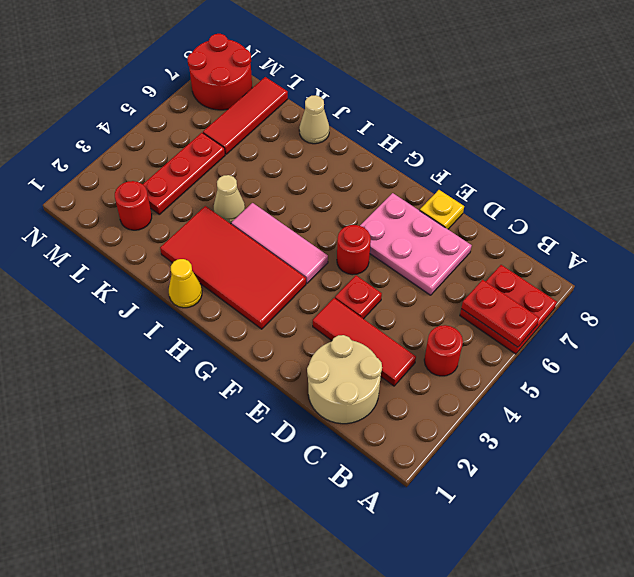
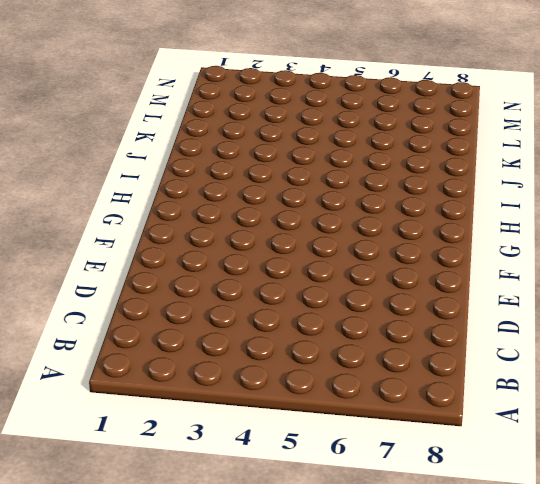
none -> red 2x2 plate [460,265,557,354]
none -> red 1x1 round brick [424,325,463,376]
none -> tan 2x2 round brick [307,335,382,424]

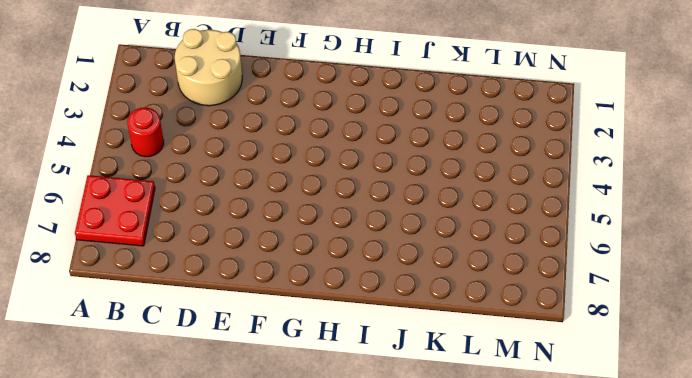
none -> red 1x3 tile [313,298,416,386]
none -> pink 2x3 plate [360,193,472,295]
none -> red 1x1 plate [335,276,382,319]

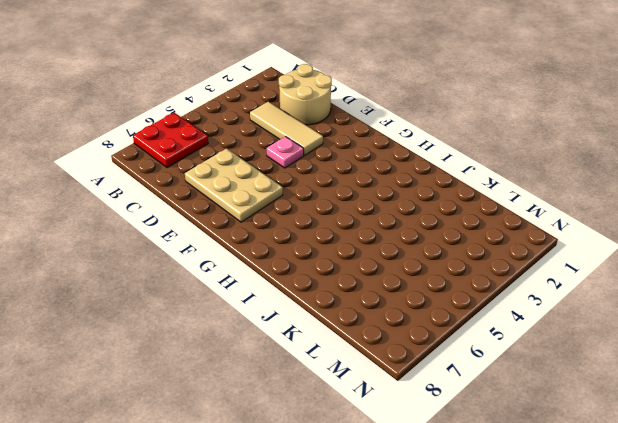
tan 1x3 tile [250,102,323,155] -> red 1x3 tile [313,298,416,386]
tan 2x3 plate [185,149,283,222] -> pink 2x3 plate [360,193,472,295]
pink 1x1 plate [267,137,304,168] -> red 1x1 plate [335,276,382,319]
none -> red 1x1 round brick [424,325,463,376]
none -> yellow 1x1 plate [420,190,464,229]
none -> red 1x1 round brick [337,225,371,275]

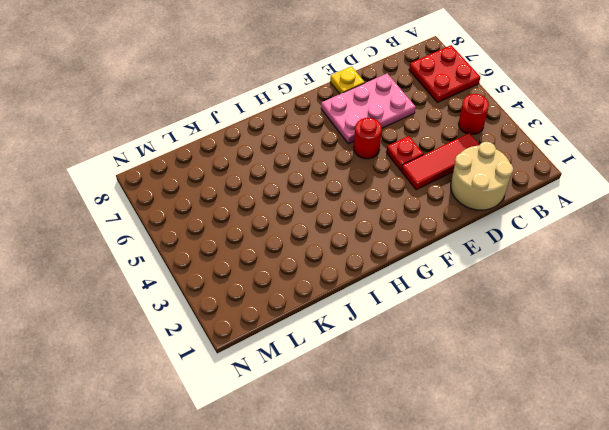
none -> red 2x4 tile [160,206,306,329]
none -> pink 1x3 tile [231,203,328,283]
none -> yellow 1x1 cone [169,259,202,308]

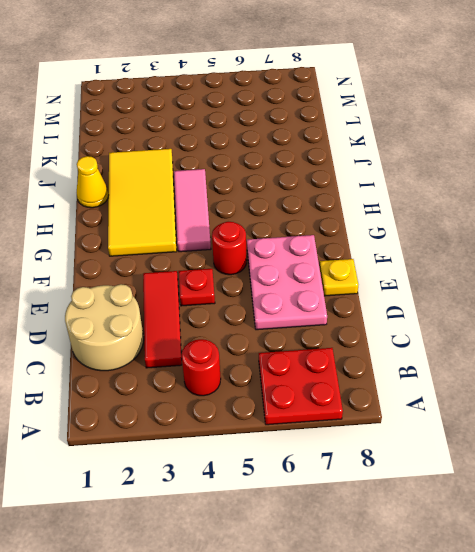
yellow 2x4 tile [108,149,177,256] -> red 2x4 tile [160,206,306,329]
none -> tan 1x1 cone [214,175,245,224]
none -> tan 1x1 cone [299,95,329,144]
none -> red 1x1 round brick [115,181,152,230]

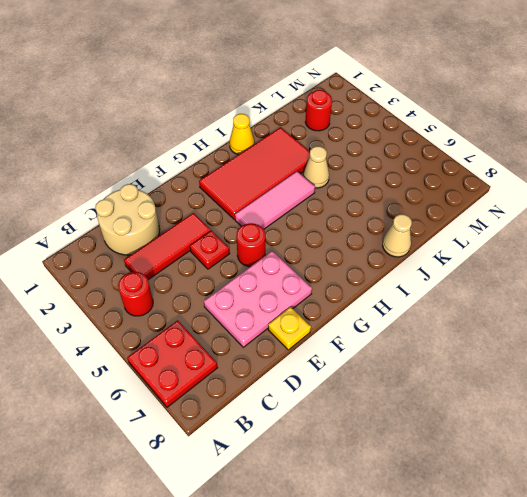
none -> red 1x3 plate [143,133,225,214]
none -> red 1x3 tile [203,77,288,154]
none -> red 2x2 round brick [187,34,252,110]

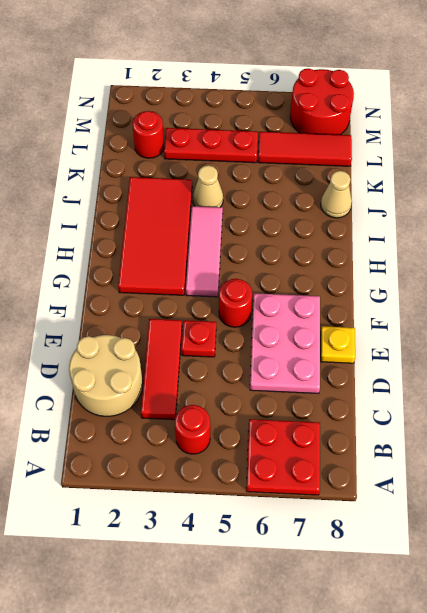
none -> yellow 1x1 cone [169,259,202,308]
none -> red 1x2 plate [461,280,539,347]

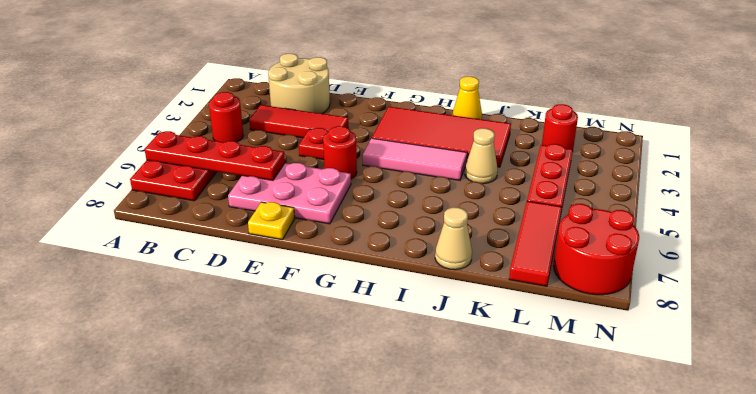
red 1x4 plate [145,131,285,180] -> red 1x2 plate [461,280,539,347]

